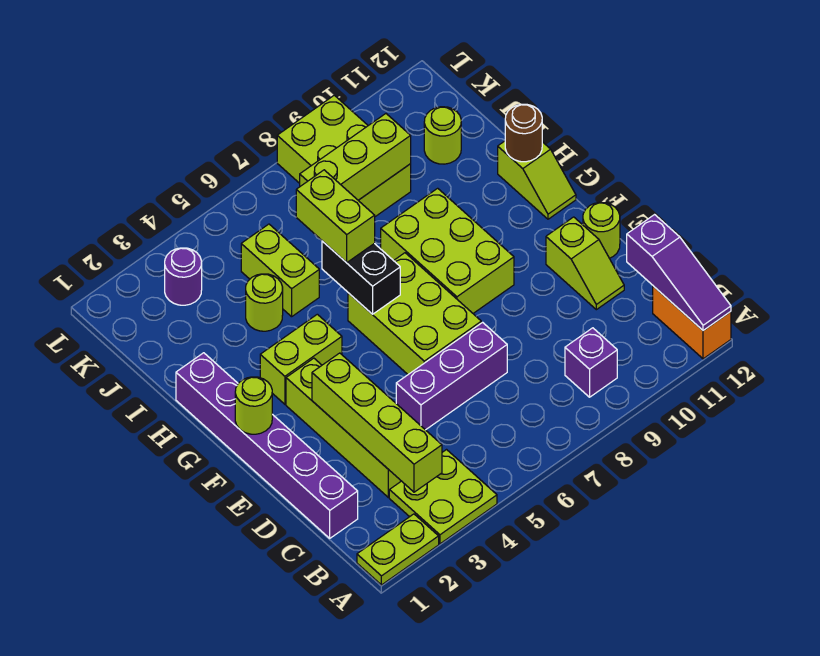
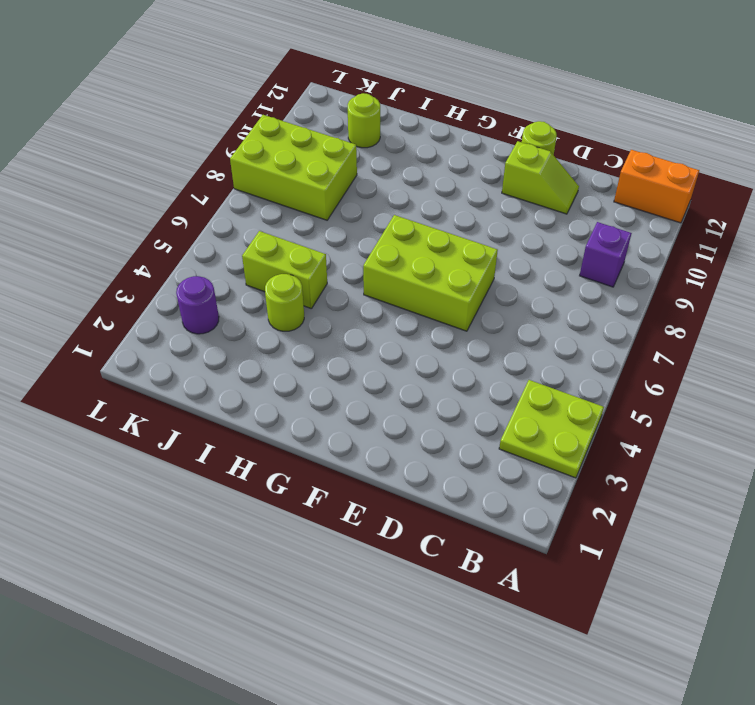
none -> lime 1x2 plate [357,514,439,585]
none -> purple 1x6 brick [176,353,358,538]
none -> lime 1x4 brick [286,358,401,497]

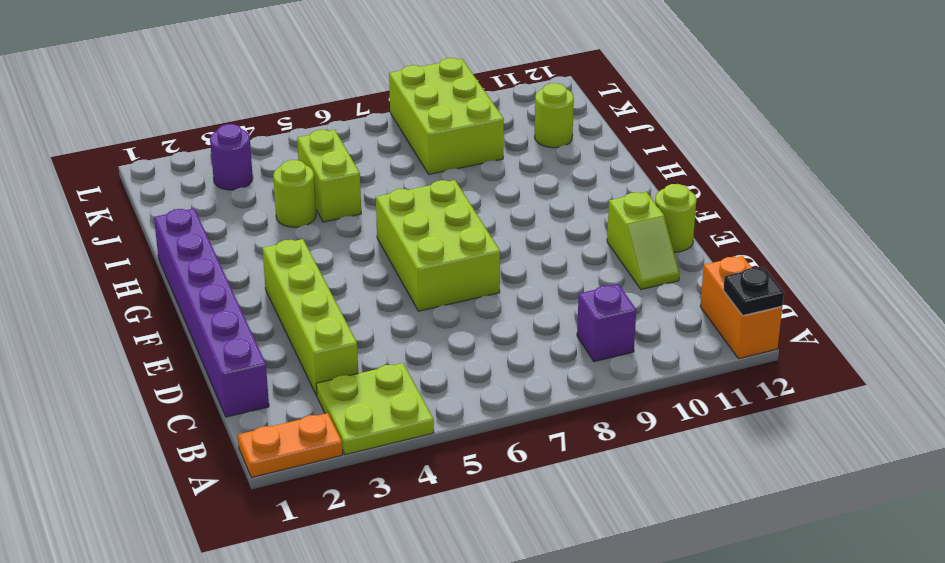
orange 1x2 plate [238,413,343,478] -> lime 1x2 plate [357,514,439,585]
black 1x1 plate [723,267,784,315] -> purple 1x3 slope [627,215,731,331]
none -> purple 1x3 brick [396,322,507,430]
none -> lime 2x3 brick [381,188,514,313]
none -> lime 1x2 brick [260,314,342,404]

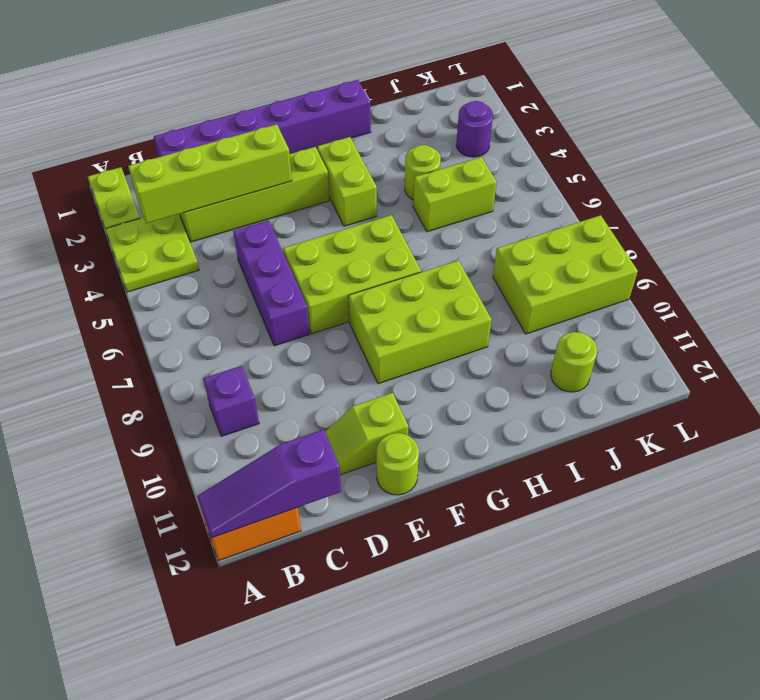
none -> lime 1x2 slope [498,141,576,219]
none -> lime 1x1 round brick [235,377,272,434]
none -> black 1x2 brick [322,241,400,314]

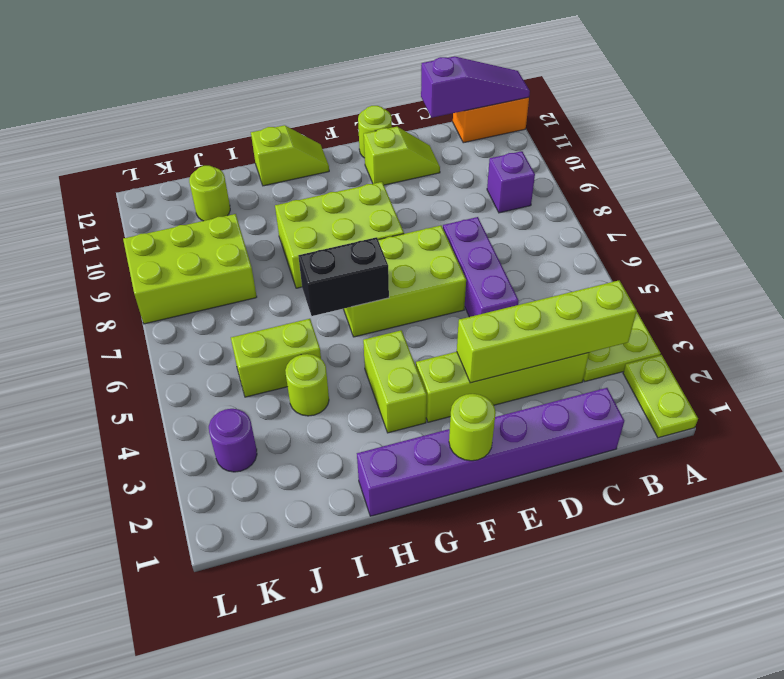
none -> brown 1x1 round brick [505,104,542,162]
none -> lime 1x3 brick [300,114,411,200]
none -> lime 1x2 brick [296,170,375,263]

